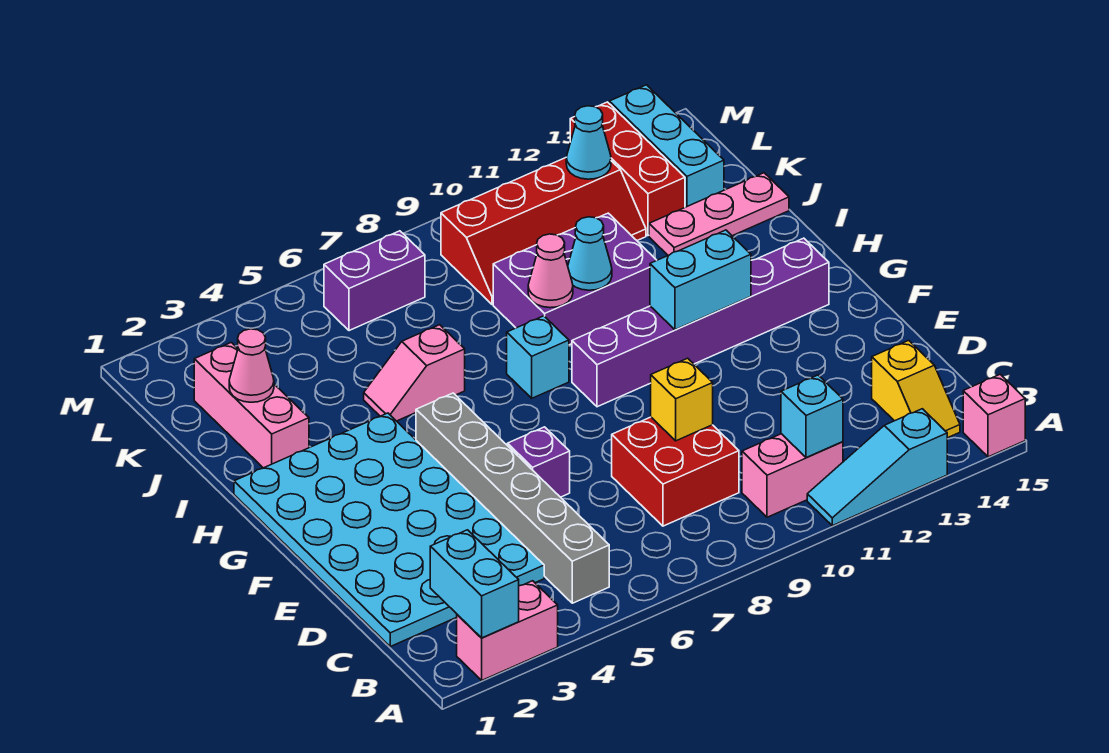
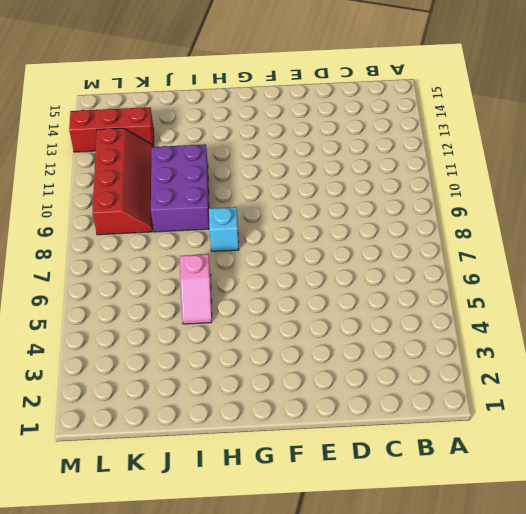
none -> pink 1x2 brick [457,581,558,680]
none -> cyan 1x3 slope [807,409,947,526]
none -> pink 1x1 brick [963,374,1025,457]

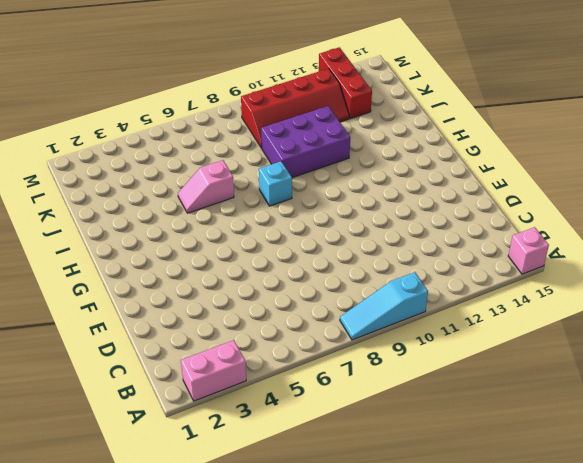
cyan 1x3 slope [340,272,428,340] -> cyan 1x3 slope moved to [807,409,947,526]
none -> grey 1x6 brick [416,393,609,603]
none -> pink 1x2 brick [742,434,843,517]
none -> yellow 1x2 slope [872,340,960,438]

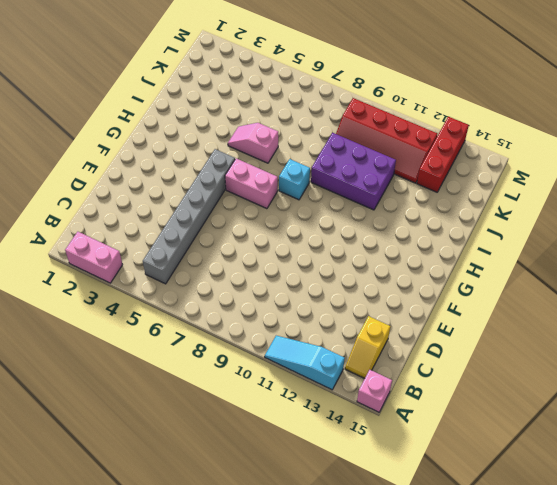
pink 1x2 brick [225,158,278,209] -> pink 1x2 brick moved to [742,434,843,517]
none -> cyan 4x6 plate [234,413,544,647]
none -> red 2x2 brick [612,417,739,526]
none -> purple 1x1 brick [508,427,570,497]

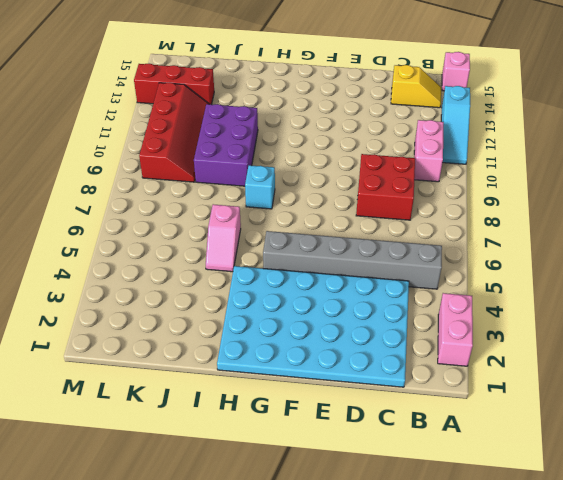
none -> purple 1x1 brick [508,427,570,497]
none -> purple 1x6 brick [572,238,829,407]
none -> pink 1x3 brick [194,342,309,468]

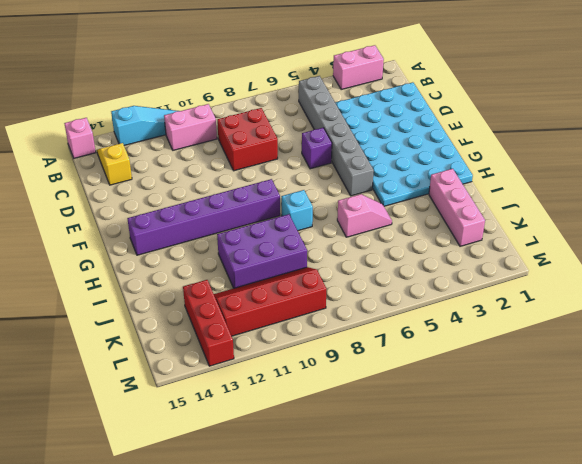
none -> pink 1x3 plate [649,173,789,255]
none -> cyan 1x3 brick [609,85,724,207]
none -> purple 1x2 brick [324,231,425,331]

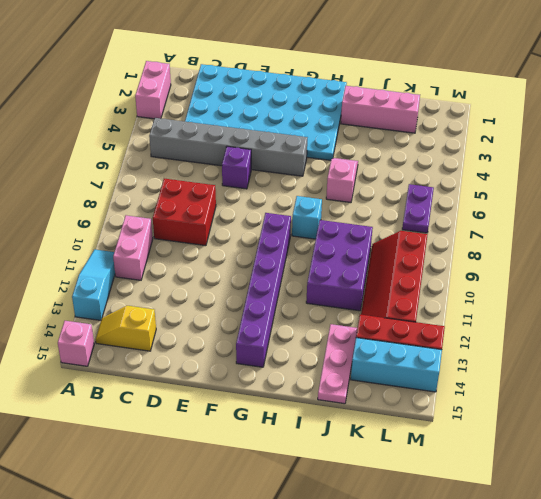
purple 1x2 plate [402,184,434,233] -> purple 1x2 brick [324,231,425,331]
none -> cyan 1x2 brick [430,530,519,638]
none -> cyan 1x1 brick [781,375,843,458]
none -> yellow 1x1 brick [651,358,713,441]

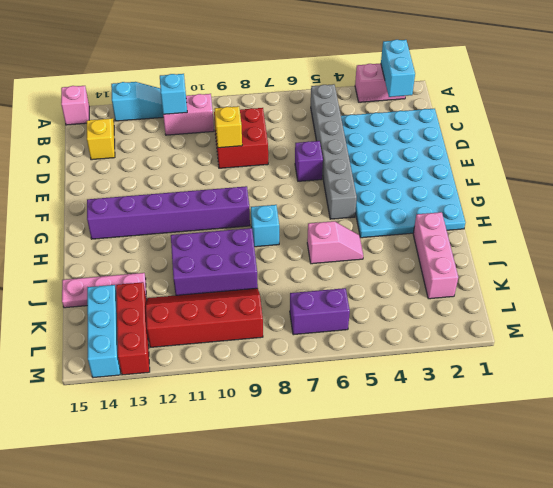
none -> cyan 1x2 brick [650,230,751,330]
none -> pink 1x1 cone [528,234,573,308]
none -> cyan 1x1 cone [568,217,612,290]

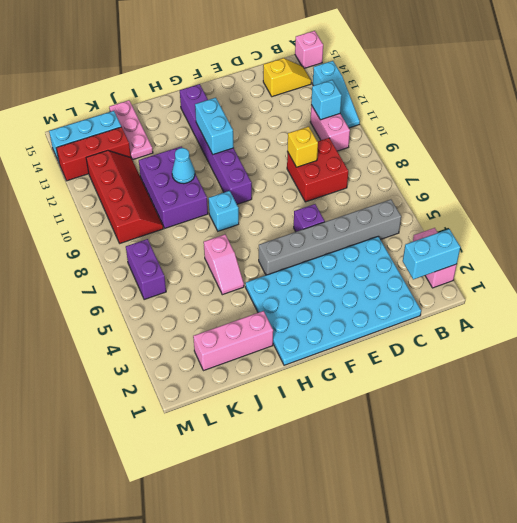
none -> pink 1x1 cone [528,234,573,308]
none -> pink 1x1 cone [229,329,274,402]
none -> cyan 1x1 cone [566,106,611,179]

